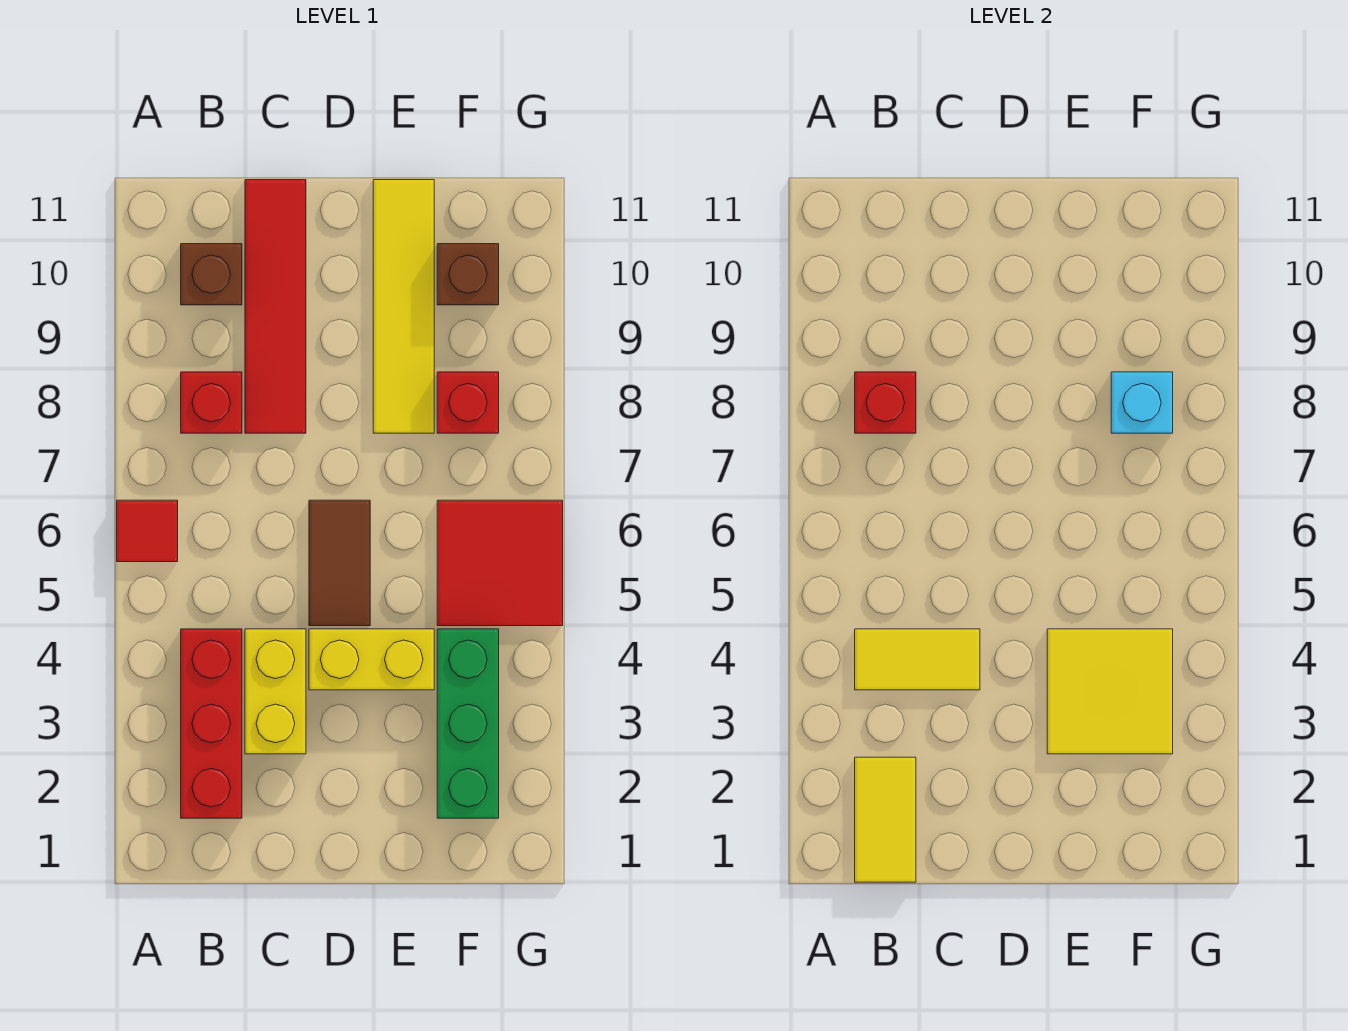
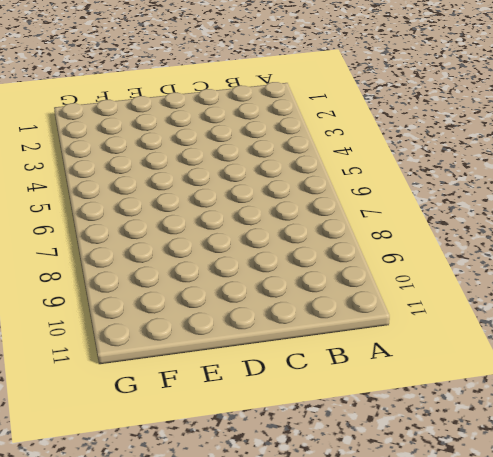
none -> red 1x1 tile [117,500,178,562]
none -> red 1x3 brick [181,629,242,818]
none -> red 1x1 brick [181,372,242,433]

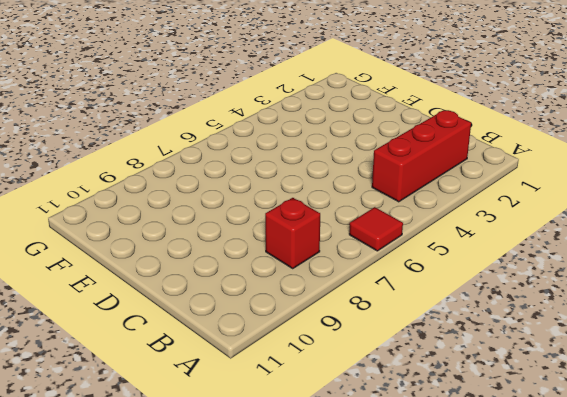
none -> brown 1x1 brick [181,244,242,305]
none -> yellow 1x2 brick [245,629,306,754]
none -> red 1x4 tile [245,180,306,433]

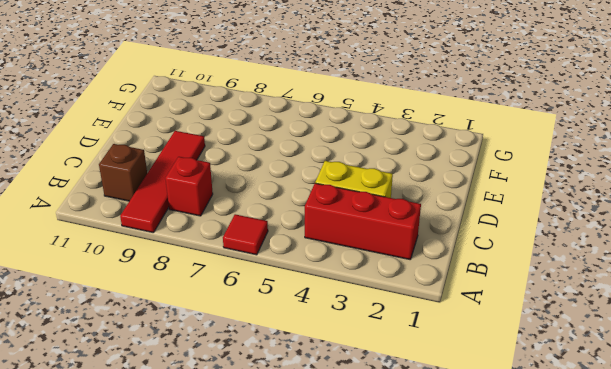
red 1x4 tile [120,131,205,233] -> red 1x4 tile turned to [245,180,306,433]
none -> yellow 1x2 brick [309,629,434,690]
none -> brown 1x2 tile [309,500,370,626]
none -> yellow 1x4 tile [373,180,434,433]

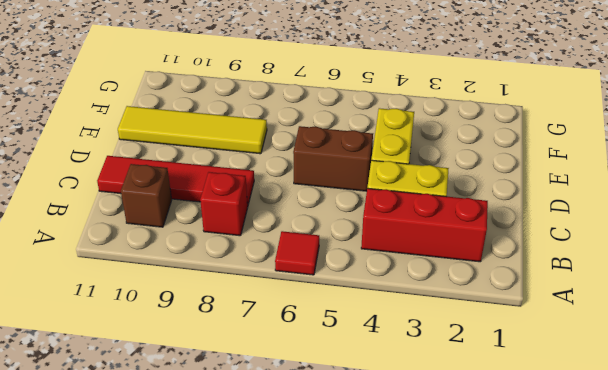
brown 1x2 brick [293,126,373,191] -> brown 1x2 tile [309,500,370,626]
none -> green 1x3 brick [437,629,499,818]
none -> red 2x2 tile [437,500,563,626]
none -> red 1x1 brick [437,372,499,433]

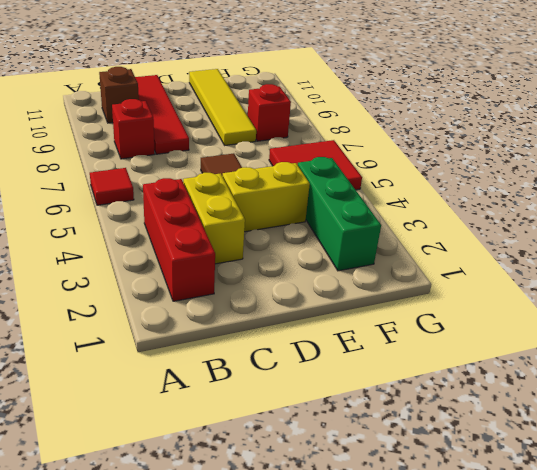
none -> brown 1x1 brick [437,244,499,305]
none -> yellow 1x2 tile [855,757,916,882]
none -> yellow 1x2 tile [855,629,980,690]

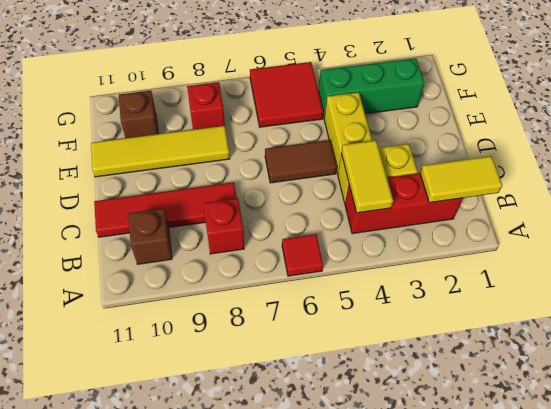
none -> red 1x1 brick [855,372,916,433]
none -> yellow 2x2 tile [1047,629,1173,754]
none -> cyan 1x1 brick [1111,372,1173,433]

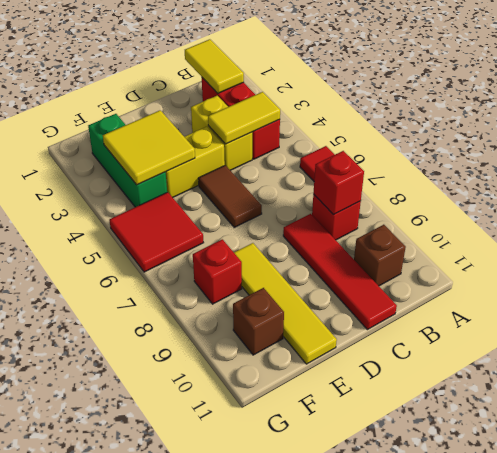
none -> cyan 1x1 brick [1111,372,1173,433]

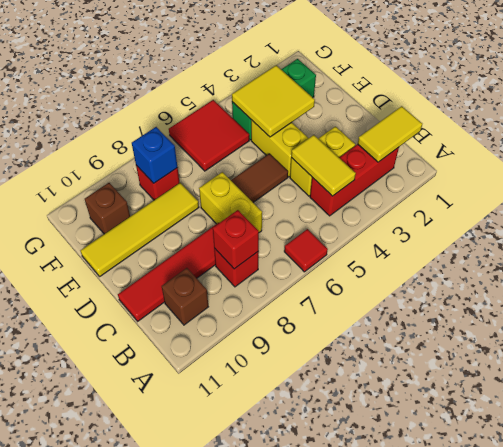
yellow 1x2 brick [199,172,262,233] -> none
blue 1x1 brick [132,127,177,183] -> cyan 1x1 brick [1111,372,1173,433]

